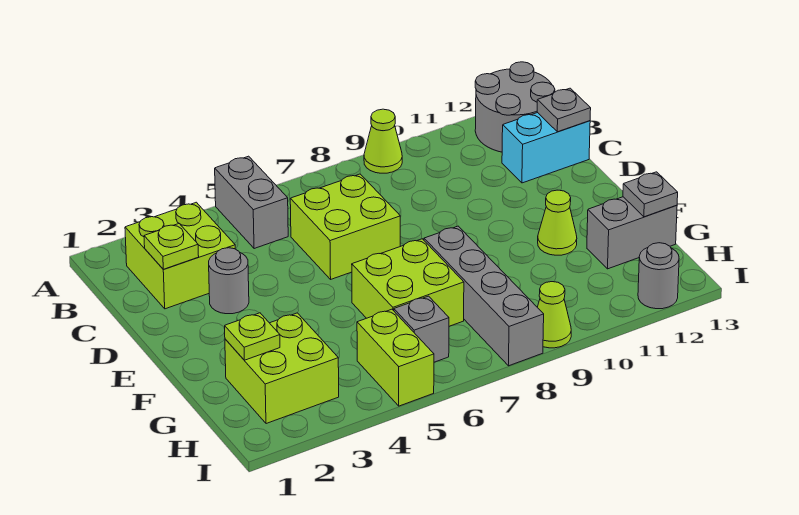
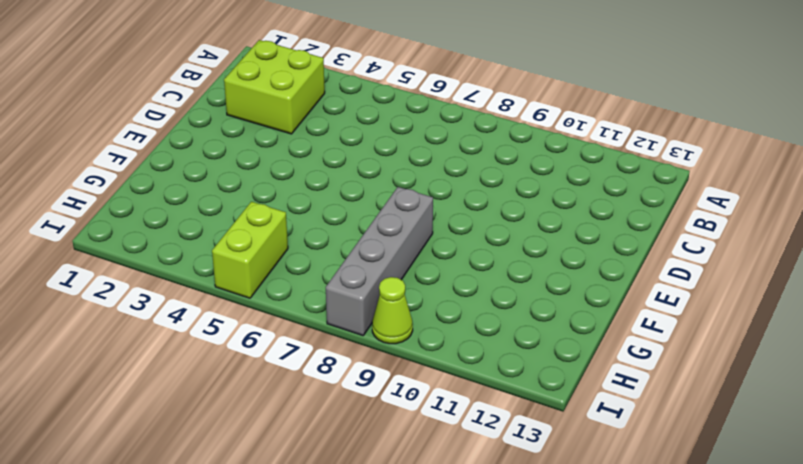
none -> grey 1x2 brick [215,156,288,249]
none -> lime 1x1 cone [364,109,402,173]
none -> grey 2x2 round brick [475,62,555,152]

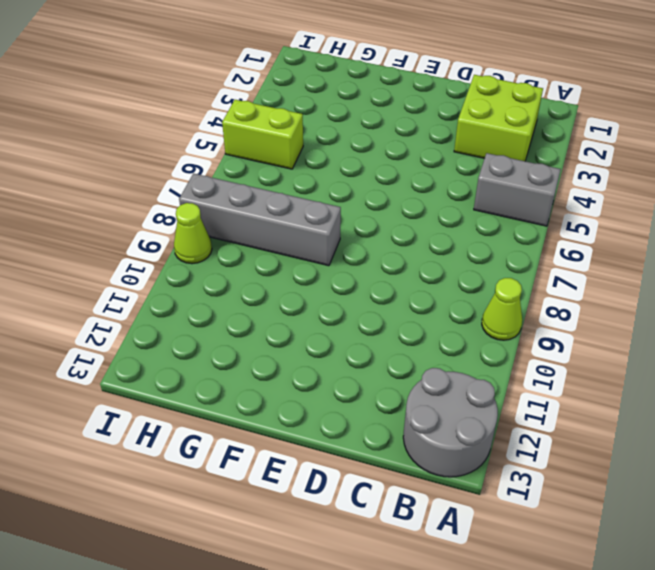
none -> lime 2x2 brick [290,174,400,279]
none -> cyan 1x2 brick [502,113,590,183]
none -> grey 1x1 round brick [209,248,249,314]

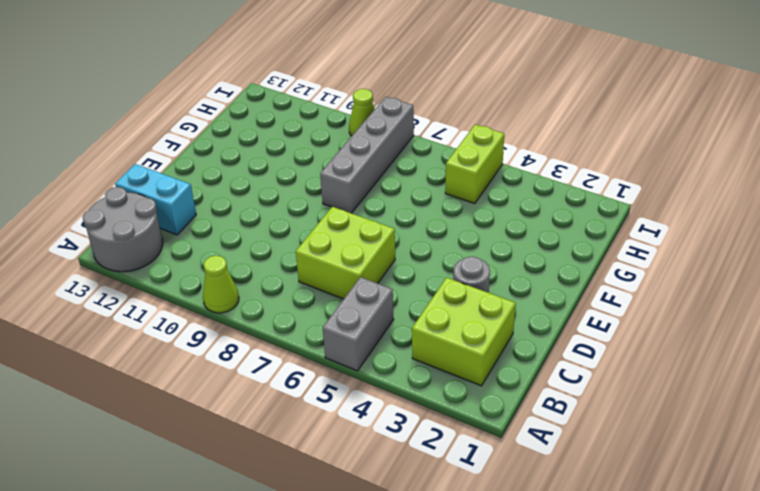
none -> lime 2x2 brick [352,239,464,326]
none -> lime 1x1 cone [538,190,577,255]
none -> lime 2x2 brick [225,313,339,424]

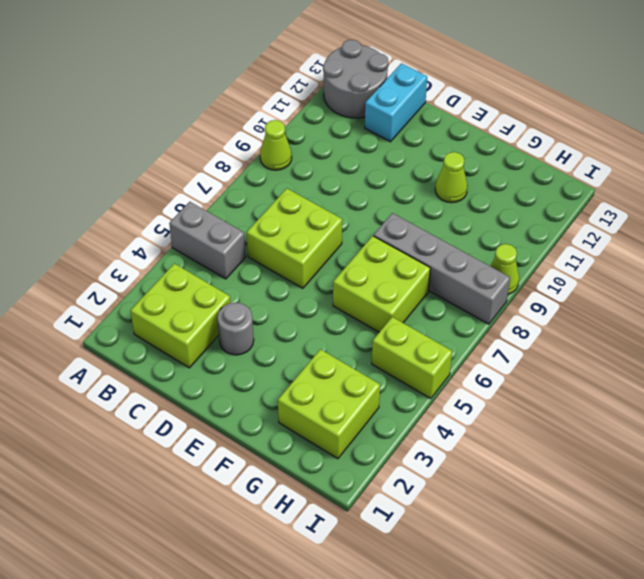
none -> grey 1x2 brick [587,197,677,269]
none -> grey 1x1 brick [394,296,449,362]
none -> grey 1x1 round brick [638,243,679,309]

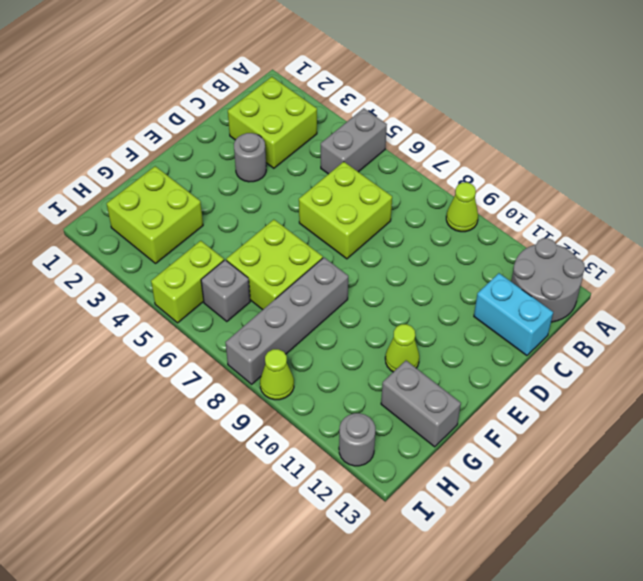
none -> lime 1x1 plate [144,224,199,269]
none -> grey 1x1 plate [537,88,591,132]
none -> lime 1x1 plate [225,313,280,360]

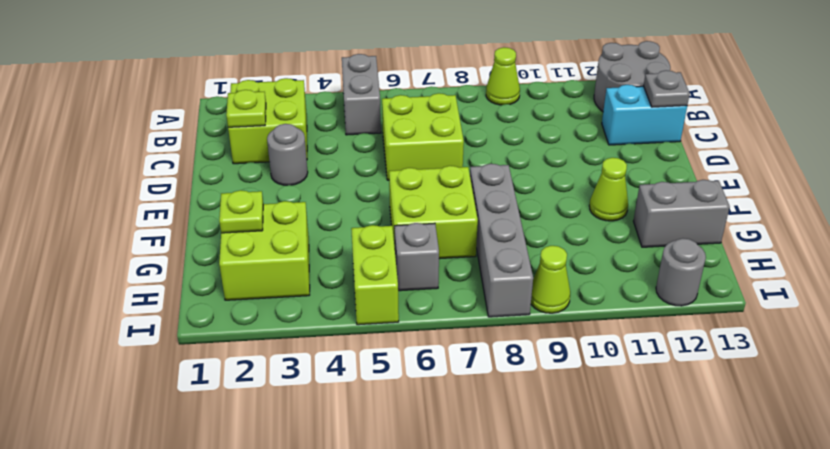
none -> grey 1x1 plate [623,172,678,217]

